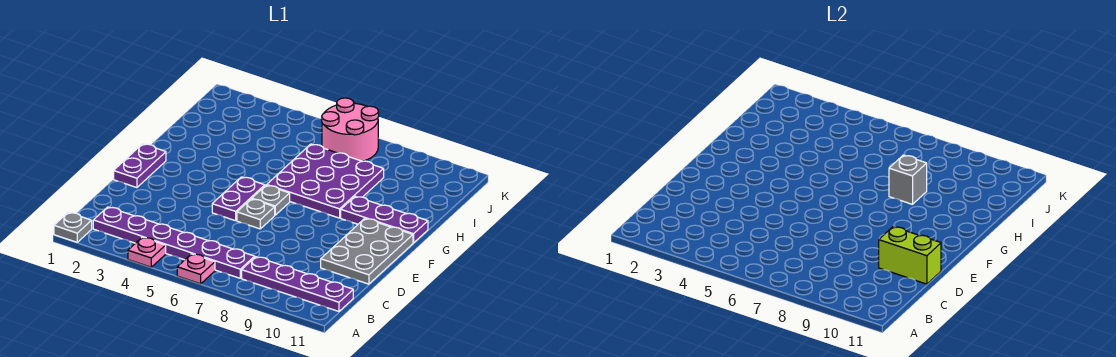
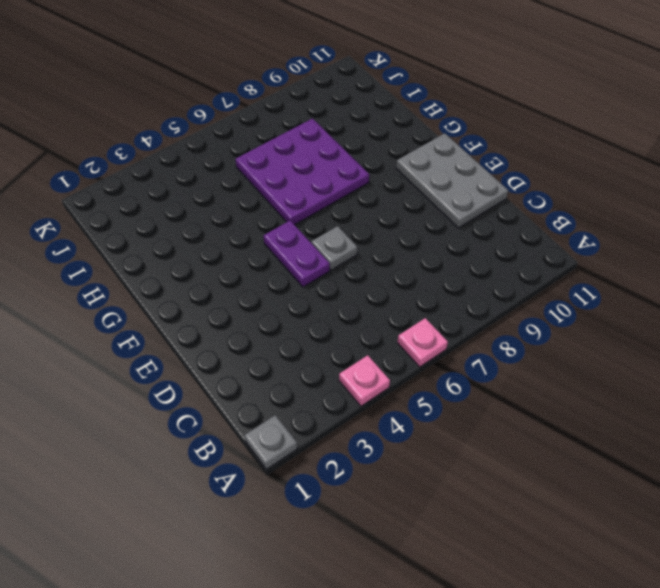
none -> purple 1x6 plate [93,207,255,278]
none -> purple 1x4 plate [242,257,353,311]
none -> purple 1x2 plate [114,144,166,188]

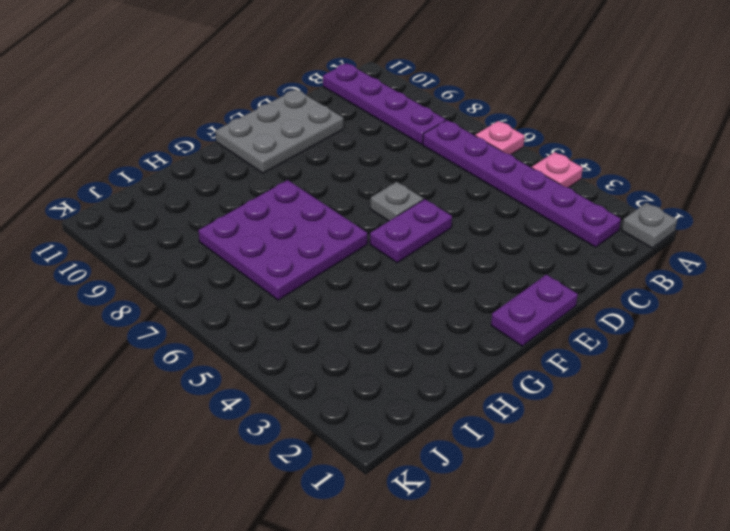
none -> grey 1x1 plate [252,185,290,215]
none -> purple 1x3 plate [341,196,428,243]
none -> pink 2x2 round brick [322,98,379,161]

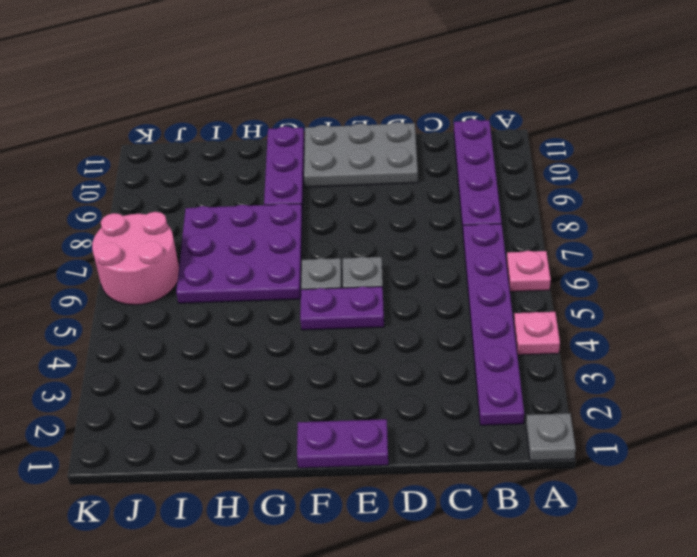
none -> lime 1x2 brick [879,227,941,284]
none -> grey 1x1 brick [889,155,927,204]

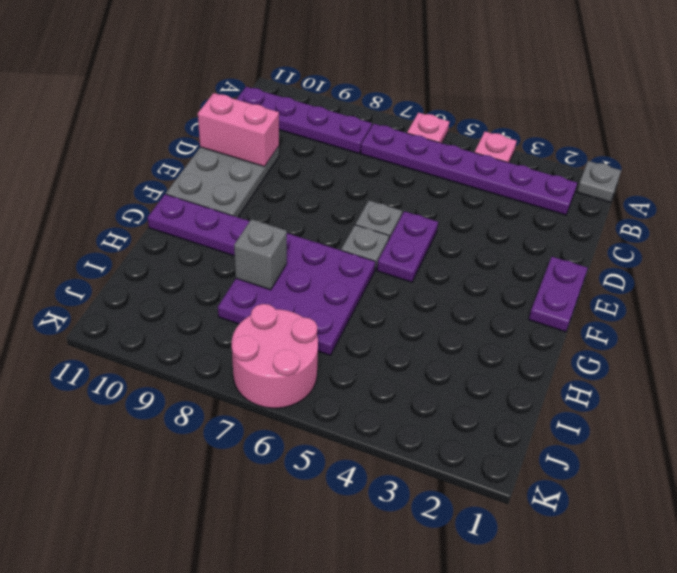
pink 1x2 brick [198,93,279,167] -> lime 1x2 brick [879,227,941,284]

